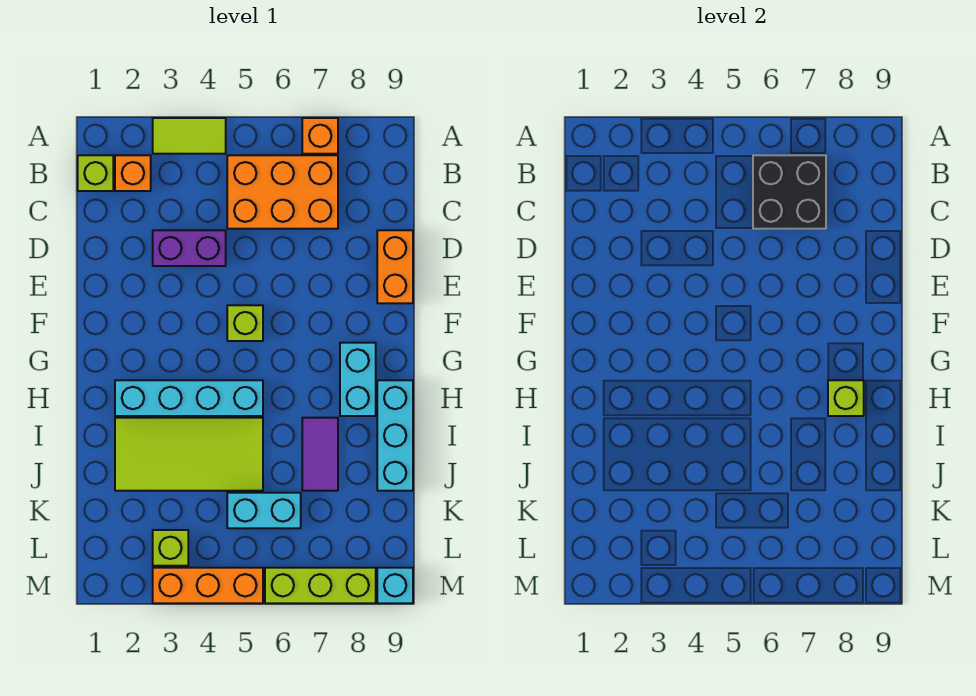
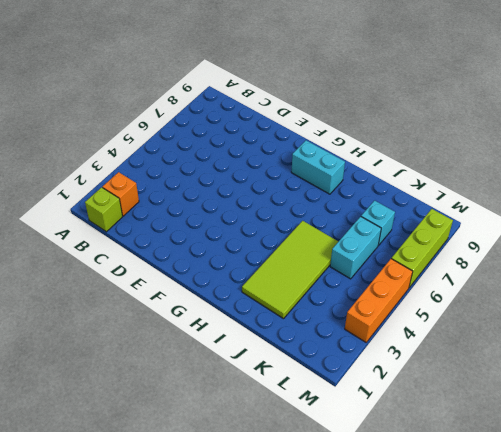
cyan 1x1 brick [361,200,395,245] -> cyan 1x1 brick moved to [377,568,413,603]
none -> lime 1x2 tile [153,118,226,154]
none -> orange 1x1 brick [302,118,338,154]
none -> orange 2x3 brick [227,155,338,229]

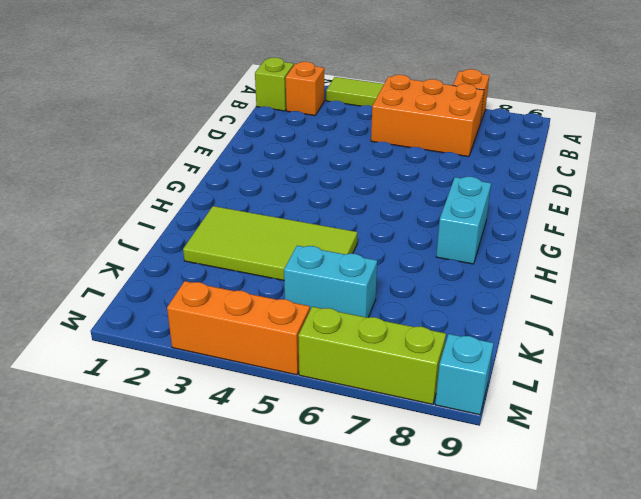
none -> purple 1x2 brick [153,230,226,266]
none -> orange 1x2 brick [377,230,413,303]
none -> lime 1x1 brick [227,305,263,341]

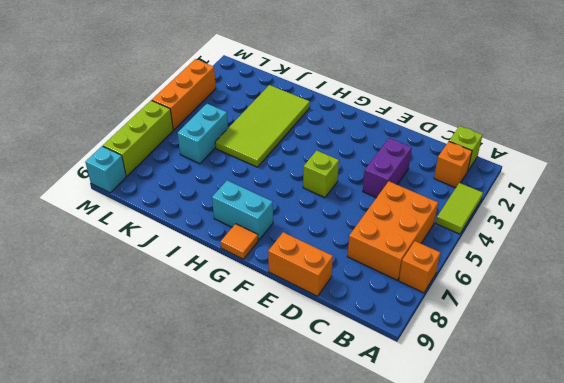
orange 1x1 tile [221,224,258,259] -> none
none -> cyan 1x4 brick [115,380,263,416]
none -> cyan 1x3 brick [377,380,413,491]
none -> purple 1x2 tile [302,418,338,491]

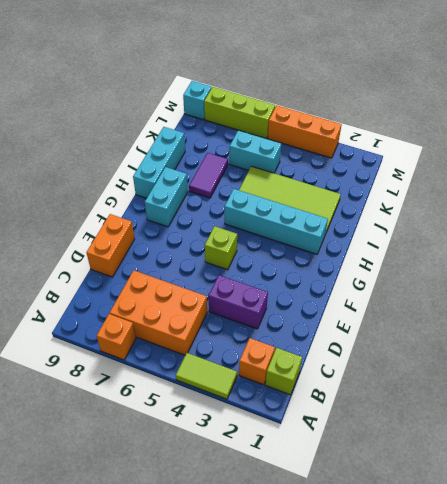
none -> lime 1x1 brick [153,530,188,566]
none -> black 2x2 brick [753,155,826,229]
none -> lime 1x1 brick [828,380,864,416]

